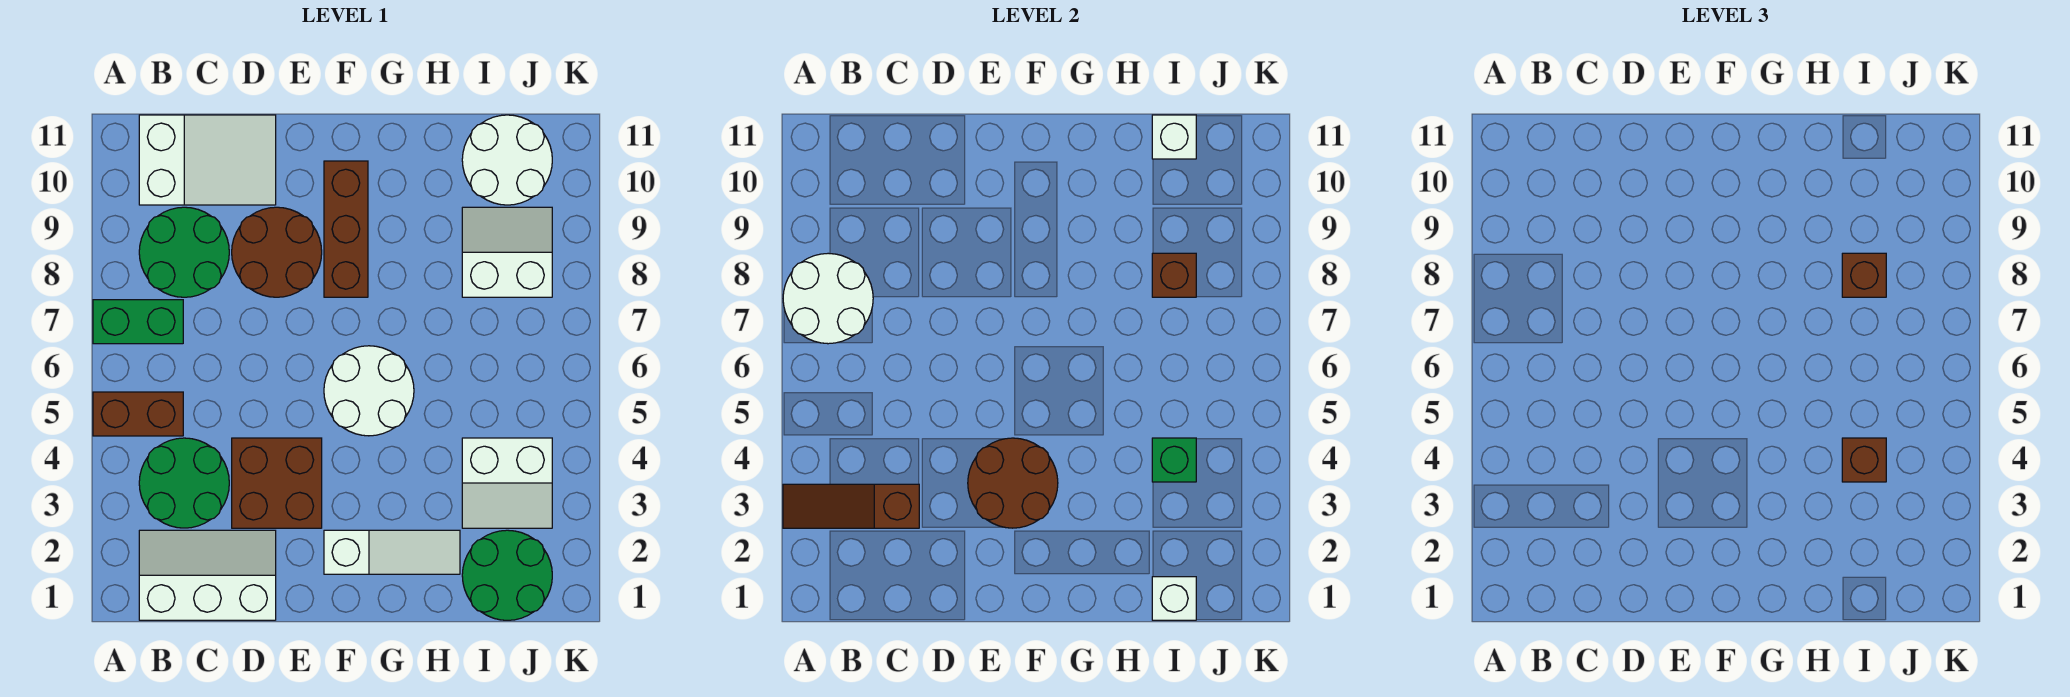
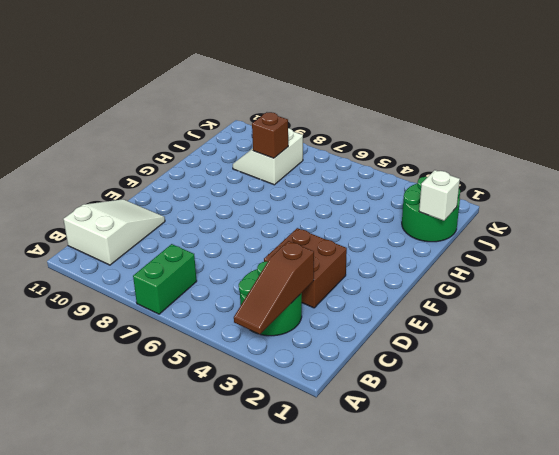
none -> brown 1x2 brick [93,392,183,436]
none -> white 2x3 slope [139,530,276,620]
none -> green 2x2 round brick [139,207,229,297]

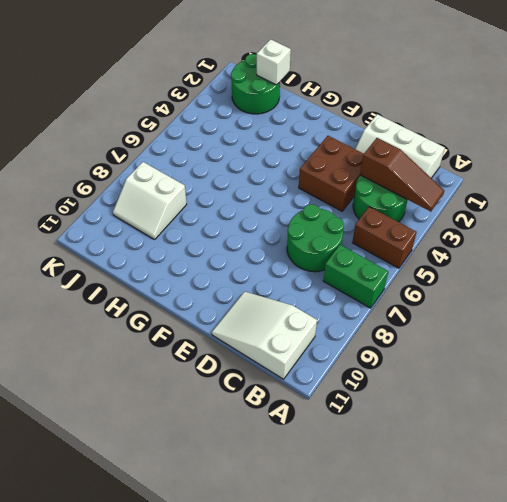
green 2x2 round brick [287,204,344,272] -> green 2x2 round brick moved to [139,207,229,297]
none -> brown 2x2 round brick [232,207,322,297]
none -> white 1x3 slope [324,530,460,574]
none -> white 2x2 round brick [324,346,414,436]

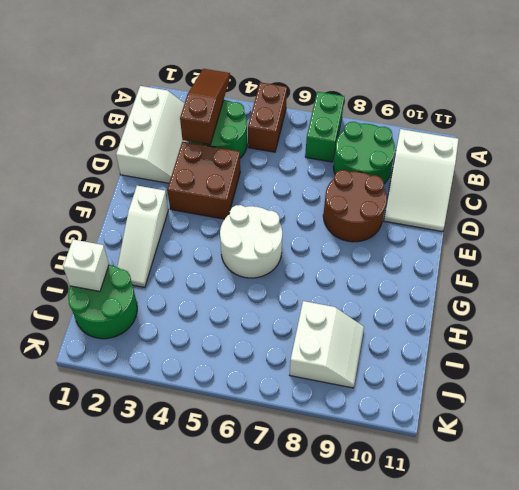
none -> brown 1x3 brick [324,161,368,297]
none -> white 2x2 slope [462,438,552,528]
none -> white 2x2 round brick [462,115,552,205]

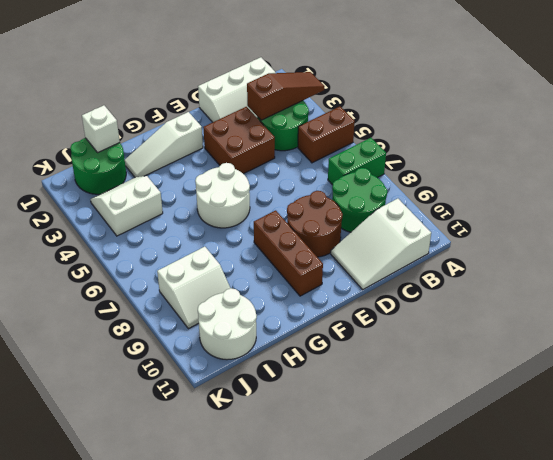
none -> white 2x2 round brick [783,253,873,344]
none -> brown 2x2 round brick [968,438,1058,528]
none -> green 1x1 brick [1152,438,1196,482]

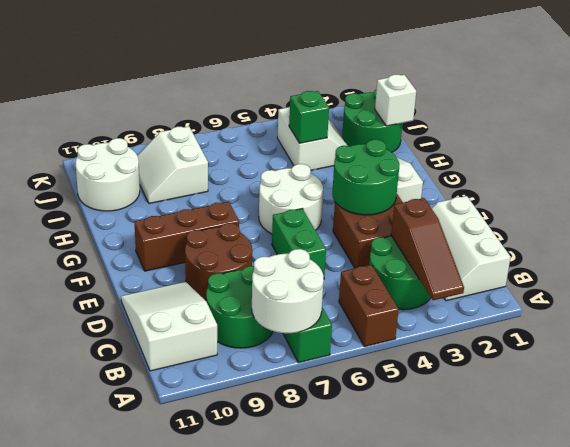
green 1x2 brick [272,209,326,276] -> none
green 2x2 round brick [332,140,399,215] -> brown 2x2 round brick [968,438,1058,528]
none -> brown 1x1 brick [1152,253,1196,297]
none -> white 1x1 brick [1152,115,1196,159]
none -> brown 1x1 brick [1842,438,1886,482]

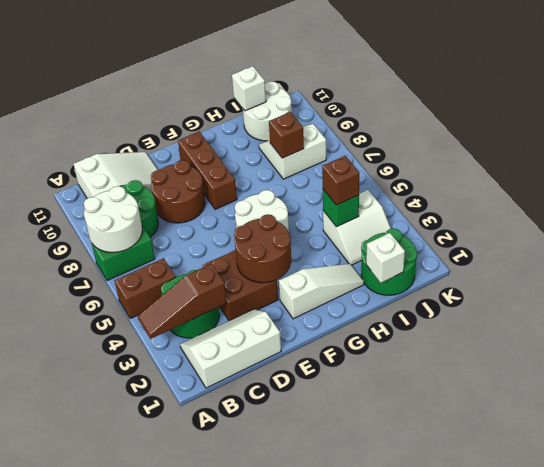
none -> brown 1x1 brick [1842,253,1886,297]

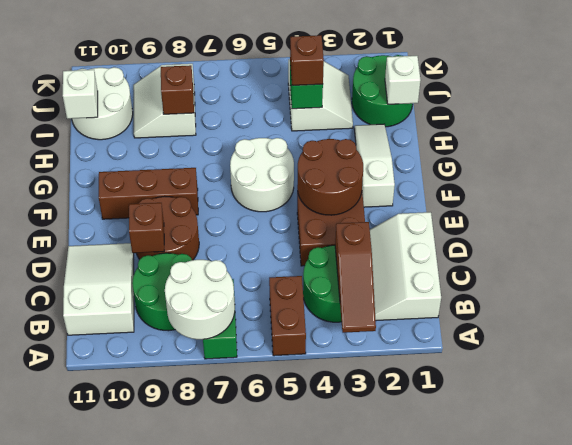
brown 1x1 brick [129,203,164,253] -> brown 1x1 brick moved to [1842,253,1886,297]

